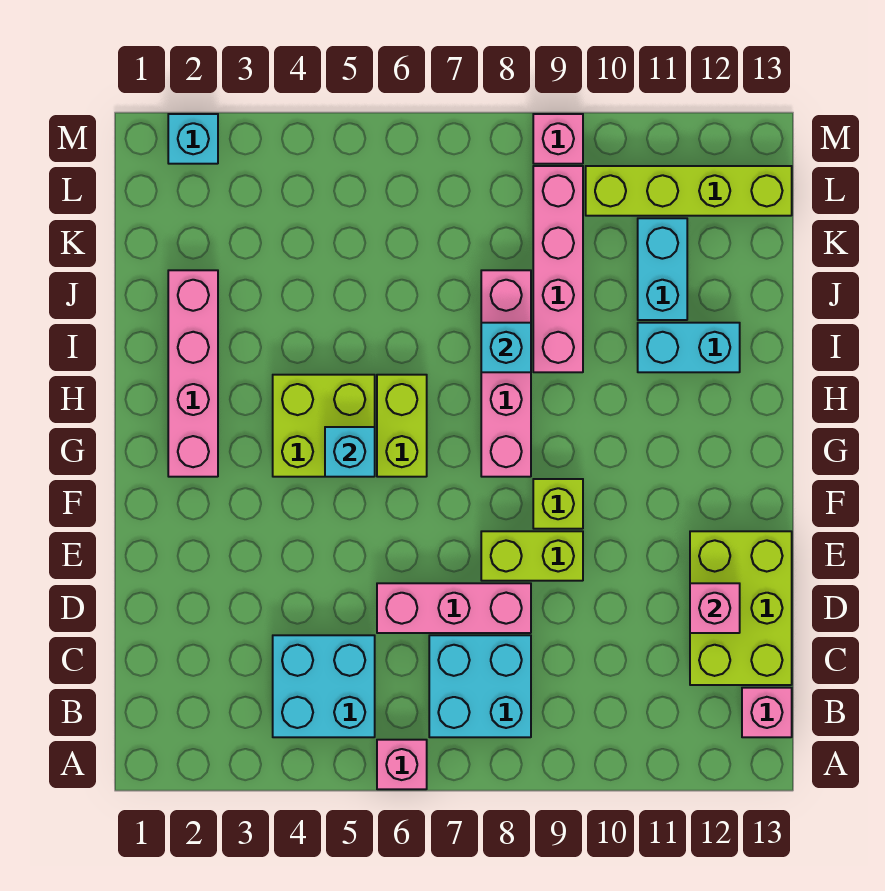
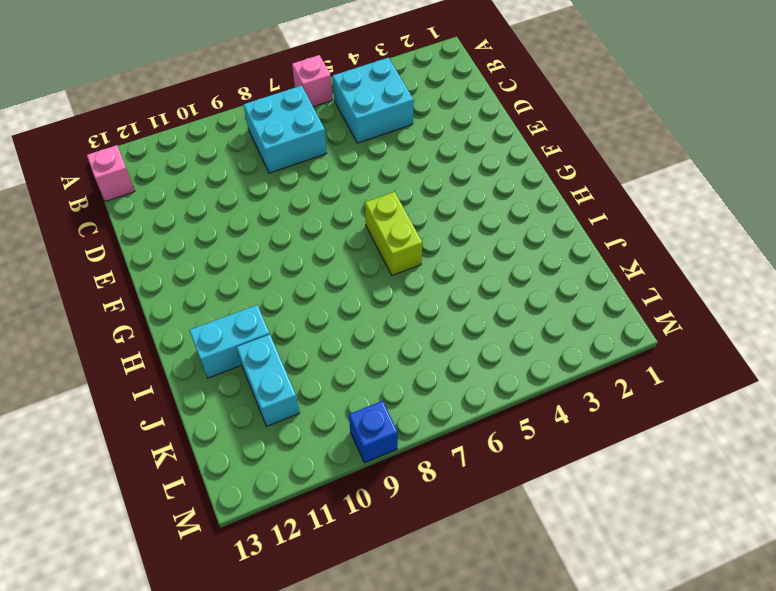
blue 1x1 brick [349,401,398,463] -> pink 1x1 brick [533,114,583,164]
none -> lime 2x3 brick [690,531,792,685]
none -> pink 1x3 brick [377,583,531,633]
none -> lime 1x2 brick [481,531,583,581]

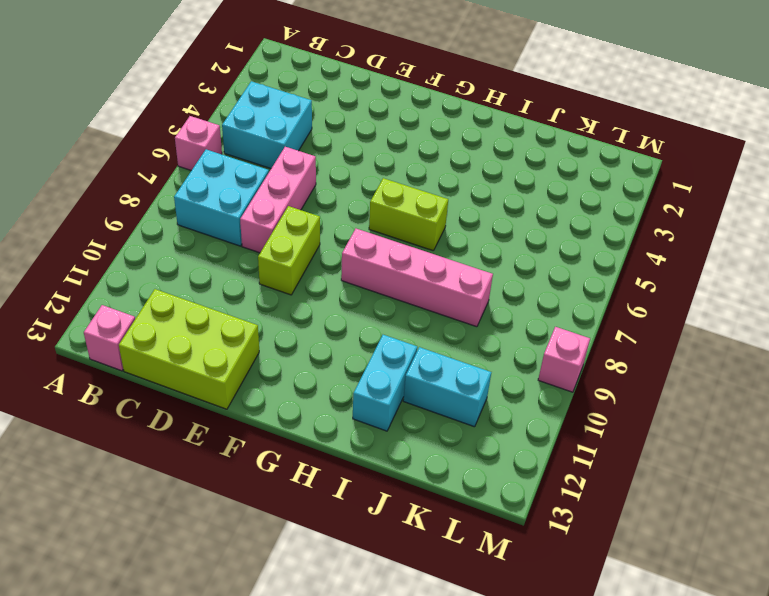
none -> lime 1x1 brick [533,479,583,529]
none -> pink 1x4 brick [168,270,218,477]
none -> lime 2x2 brick [273,375,375,477]

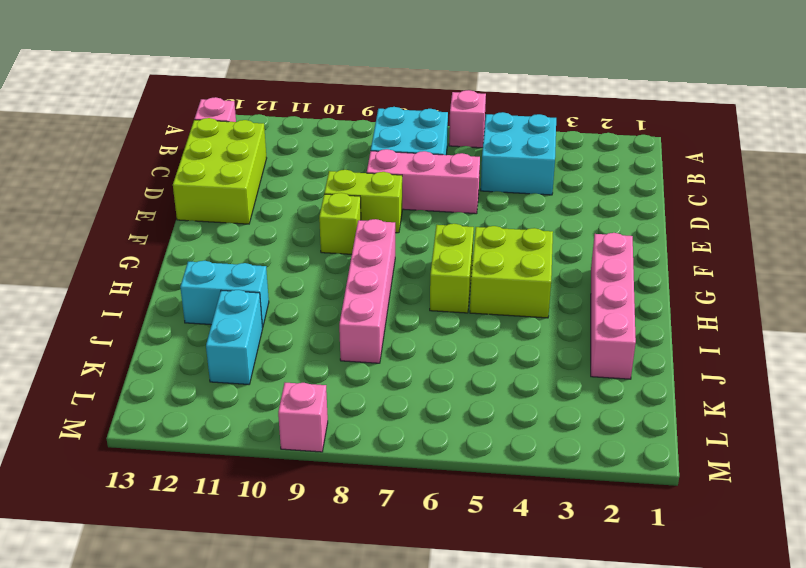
none -> pink 1x4 brick [533,166,583,372]
none -> lime 1x4 brick [586,166,792,216]
none -> cyan 1x1 brick [168,114,218,164]

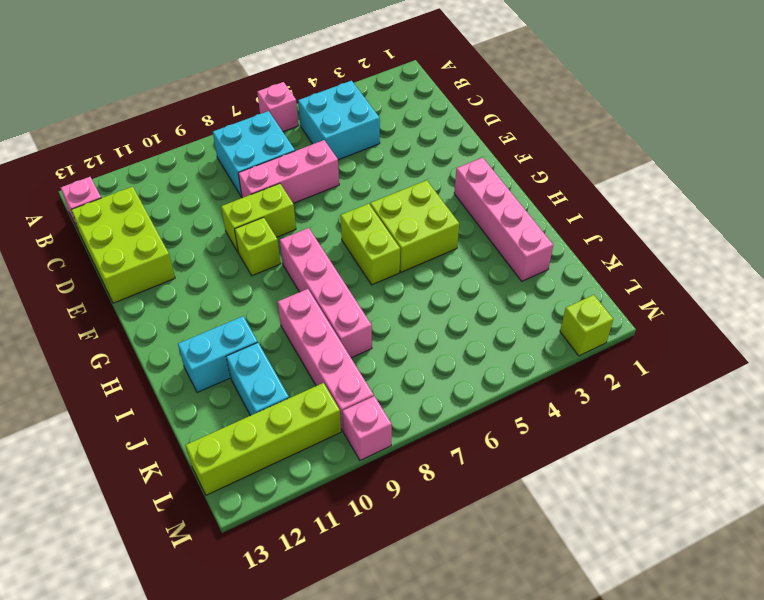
lime 1x1 brick [560,295,613,356] -> cyan 1x1 brick [168,114,218,164]
none -> pink 1x1 brick [690,583,740,633]
none -> cyan 1x1 brick [325,427,375,477]
none -> cyan 1x1 brick [481,323,531,372]

